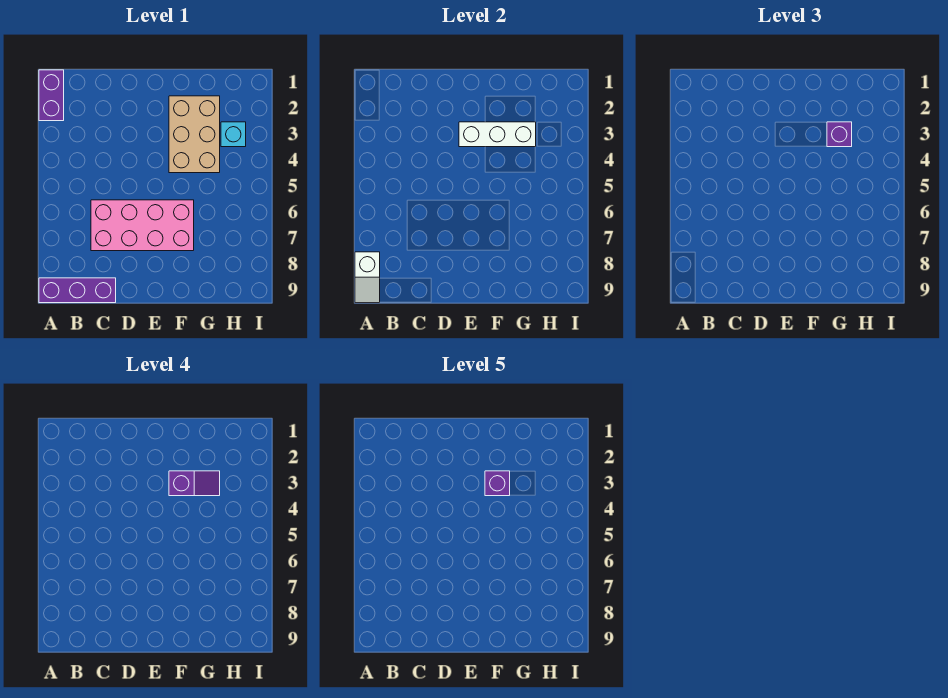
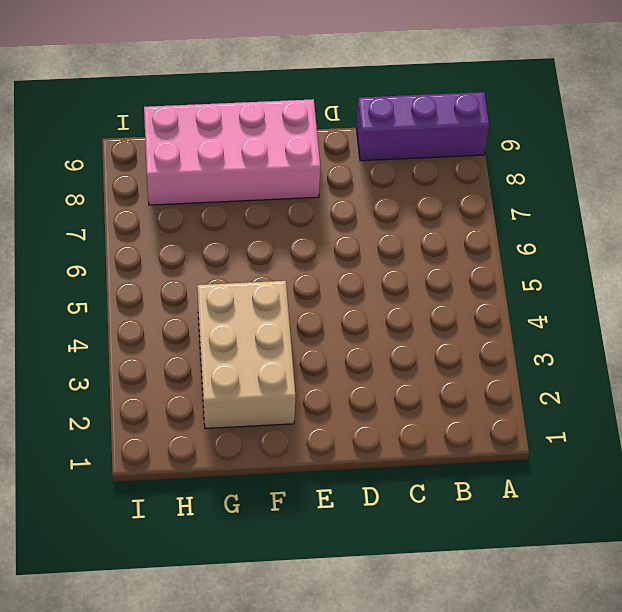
pink 2x4 brick [144,99,320,205] -> pink 2x4 brick moved to [91,200,194,251]
none -> purple 1x2 brick [39,70,64,121]
none -> cyan 1x1 brick [221,122,246,147]

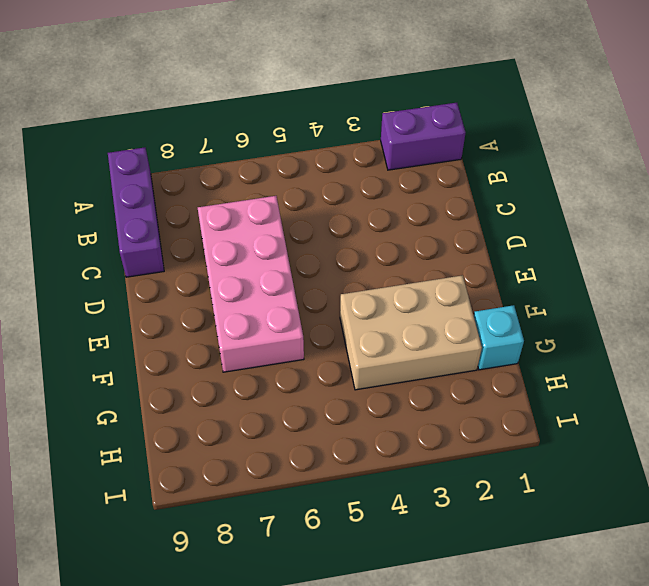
cyan 1x1 brick [474,305,524,370] -> cyan 1x1 brick moved to [221,122,246,147]
none -> white 1x2 slope [355,252,380,303]
none -> white 1x3 brick [459,122,536,147]

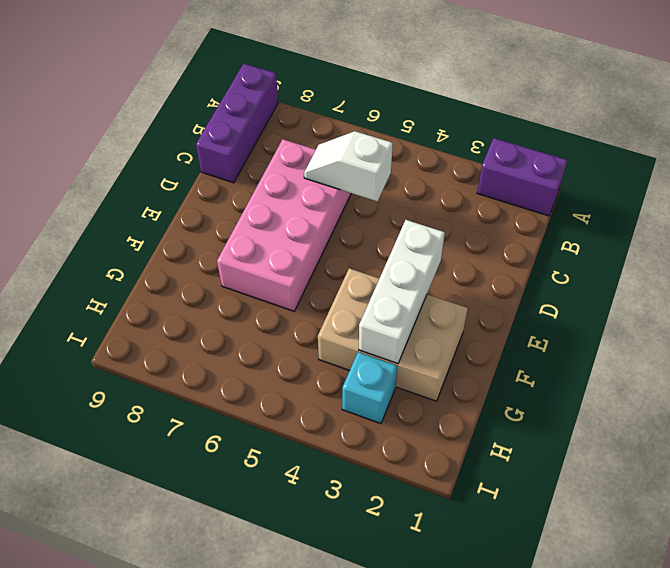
white 1x2 slope [304,131,393,201] -> white 1x2 slope moved to [355,252,380,303]
none -> purple 1x1 brick [827,122,852,147]
none -> purple 1x2 slope [169,471,220,496]

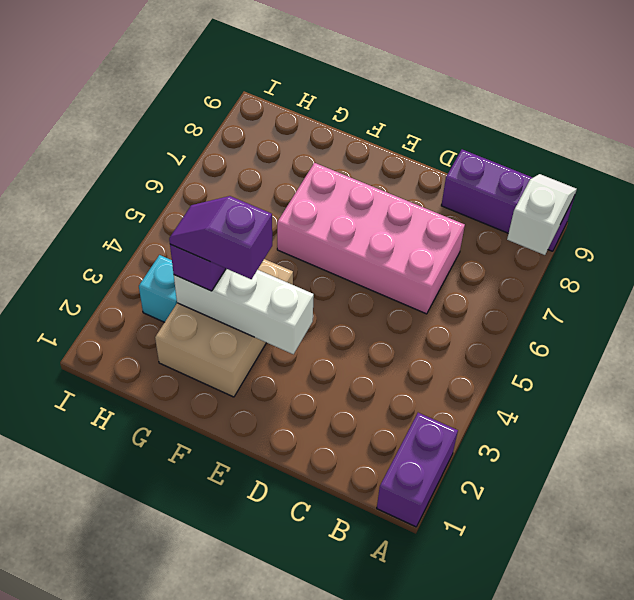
none -> purple 1x1 brick [485,471,510,496]

